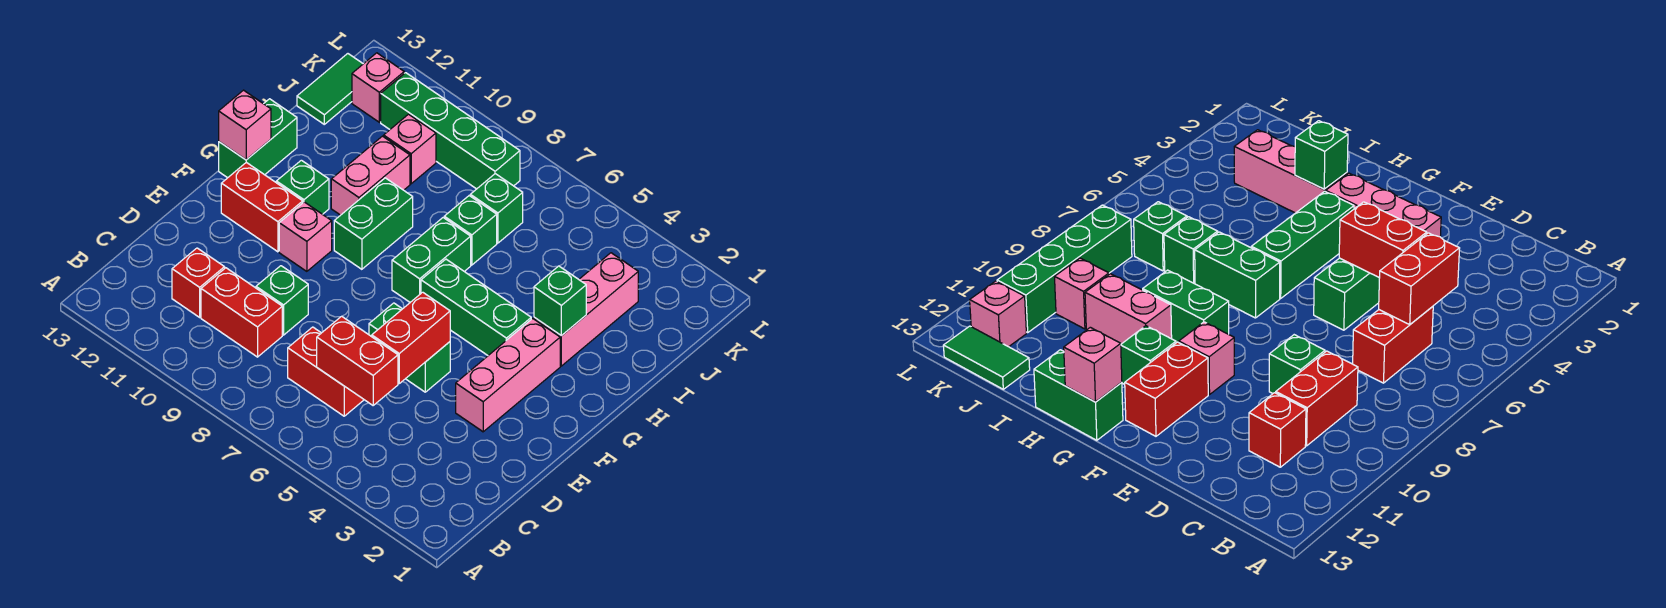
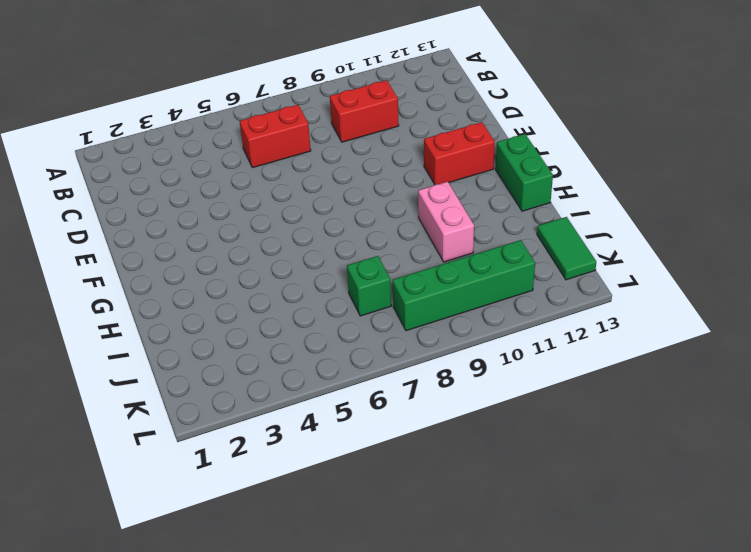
none -> red 1x1 brick [172,248,225,317]
none -> green 1x1 brick [256,266,308,335]
none -> pink 1x3 brick [456,318,560,432]

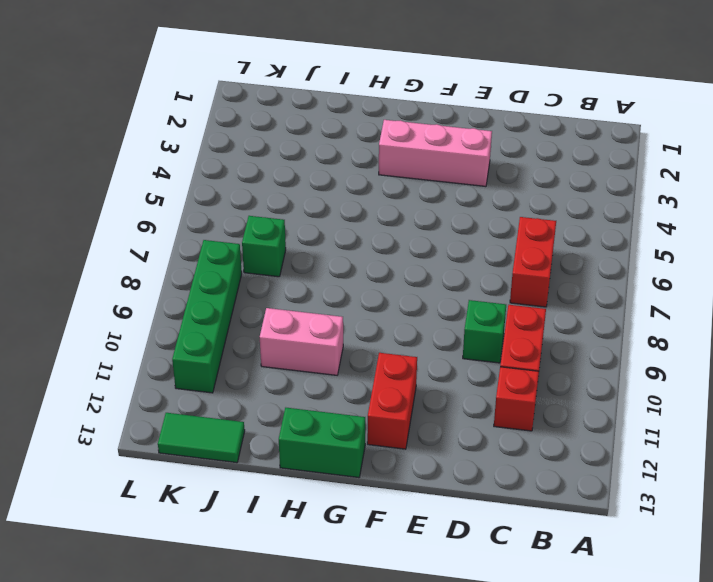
none -> green 1x2 brick [369,303,450,392]
none -> pink 1x1 brick [279,202,332,271]
none -> green 1x3 brick [421,259,531,355]

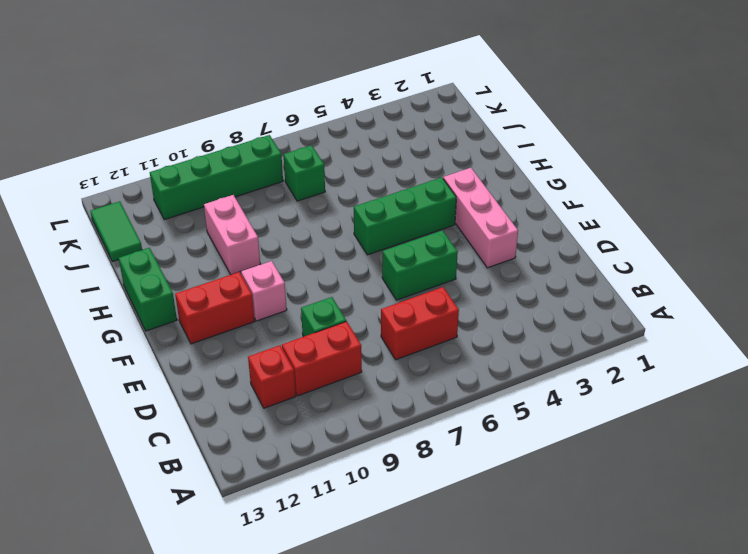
none -> green 1x2 brick [392,218,471,302]
none -> green 1x2 brick [334,178,413,269]
none -> green 1x1 brick [276,160,329,214]

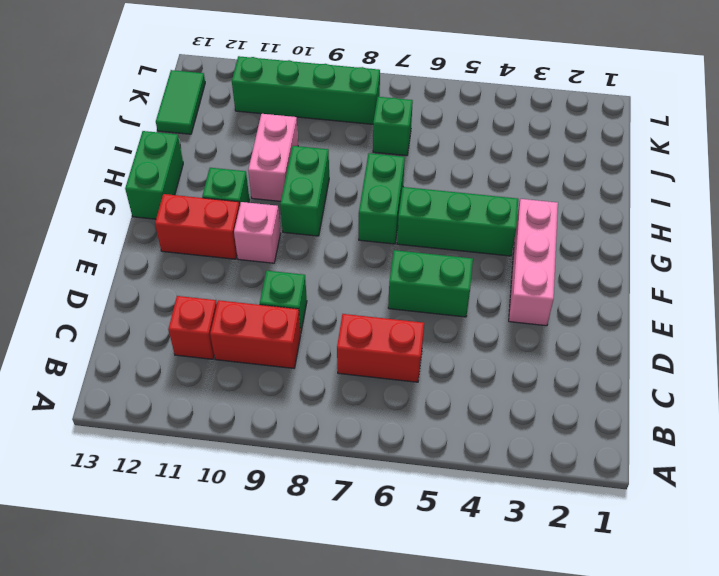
none -> pink 1x3 brick [534,253,638,366]
none -> green 1x1 brick [444,196,497,265]
none -> pink 1x1 brick [384,114,436,184]

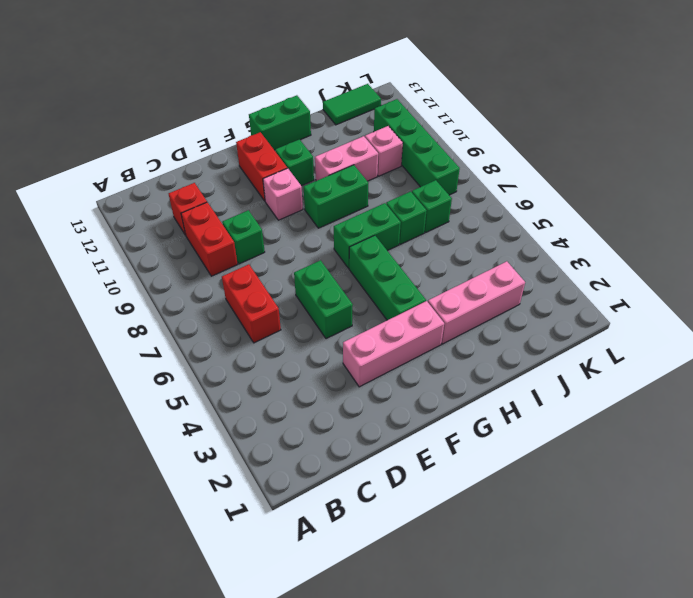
none -> pink 1x1 brick [352,53,404,122]
none -> red 1x2 brick [317,316,398,405]
none -> red 1x2 brick [372,292,450,383]

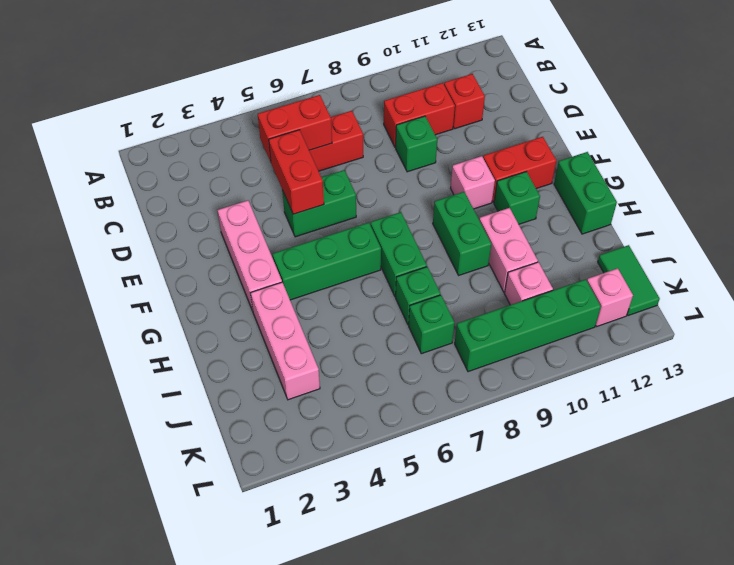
none -> pink 1x1 brick [219,90,271,160]
none -> green 1x1 brick [534,266,586,336]

